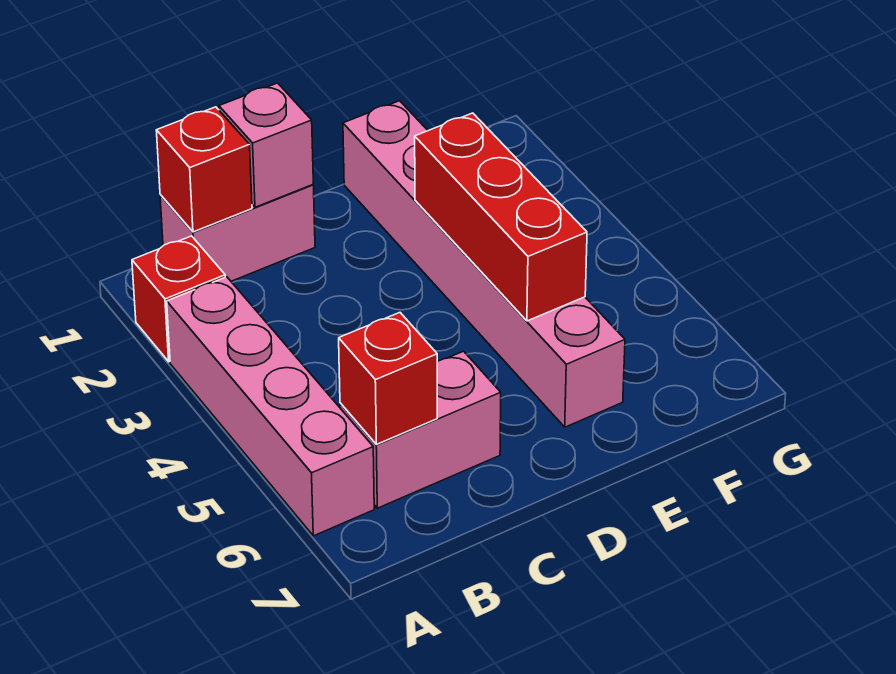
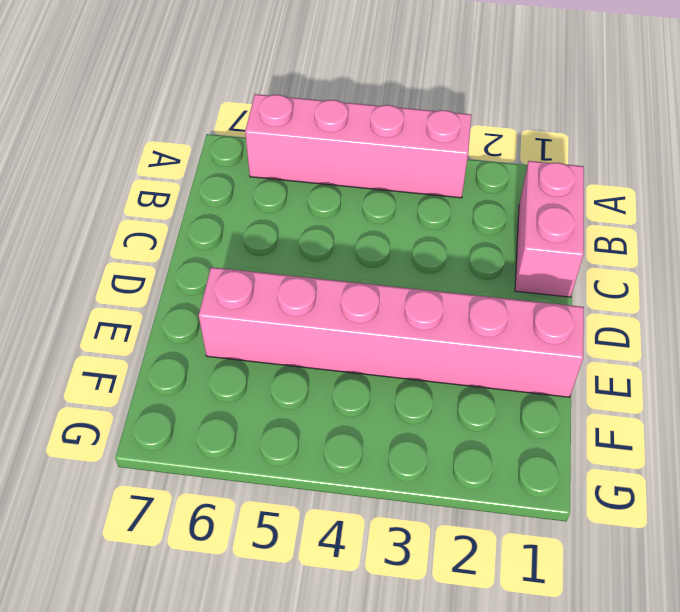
none -> red 1x1 brick [132,236,225,362]
none -> pink 1x2 brick [340,351,501,508]

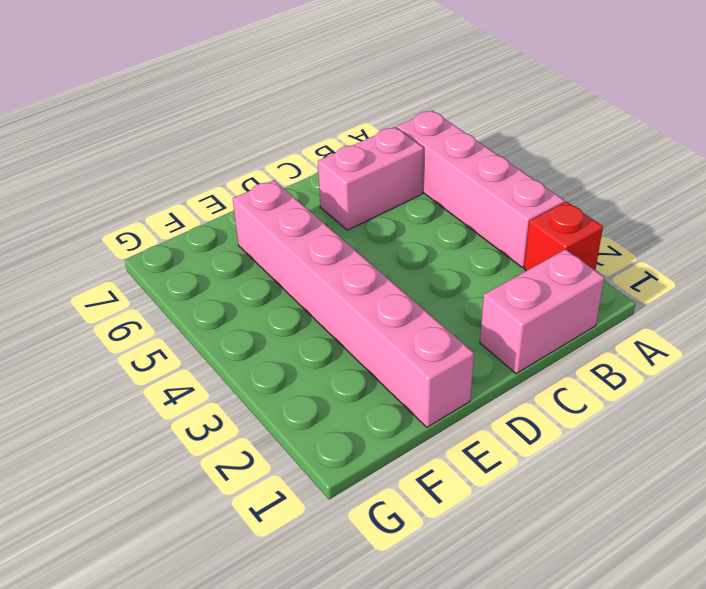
none -> red 1x1 brick [156,107,252,232]
none -> red 1x1 brick [339,313,437,444]

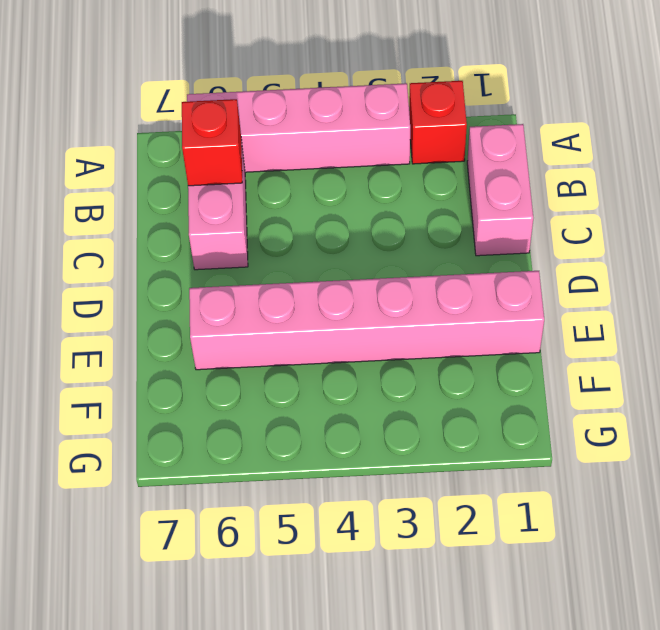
none -> red 1x1 brick [156,107,252,232]
none -> pink 1x1 brick [219,83,313,207]

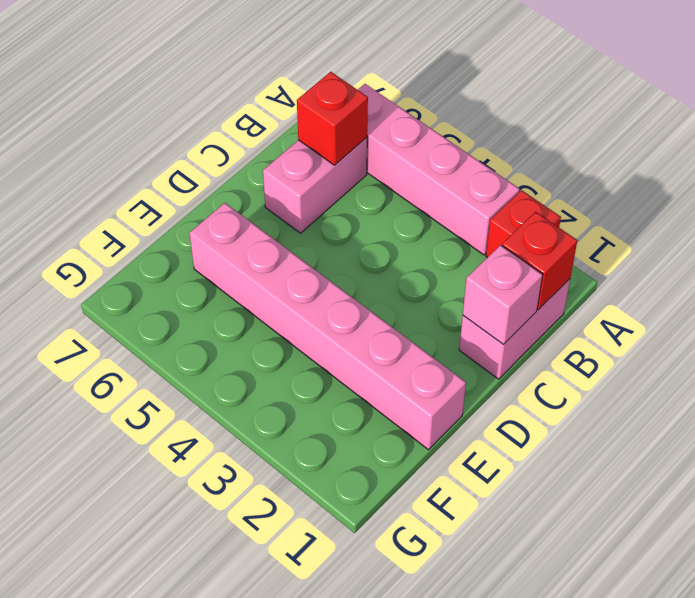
none -> red 1x3 brick [415,113,587,321]

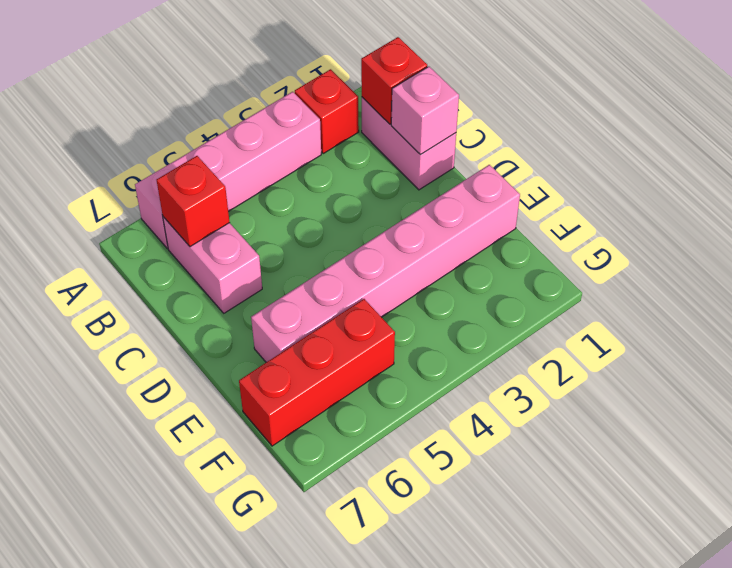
red 1x3 brick [239,299,395,446] -> red 1x3 brick moved to [415,113,587,321]

